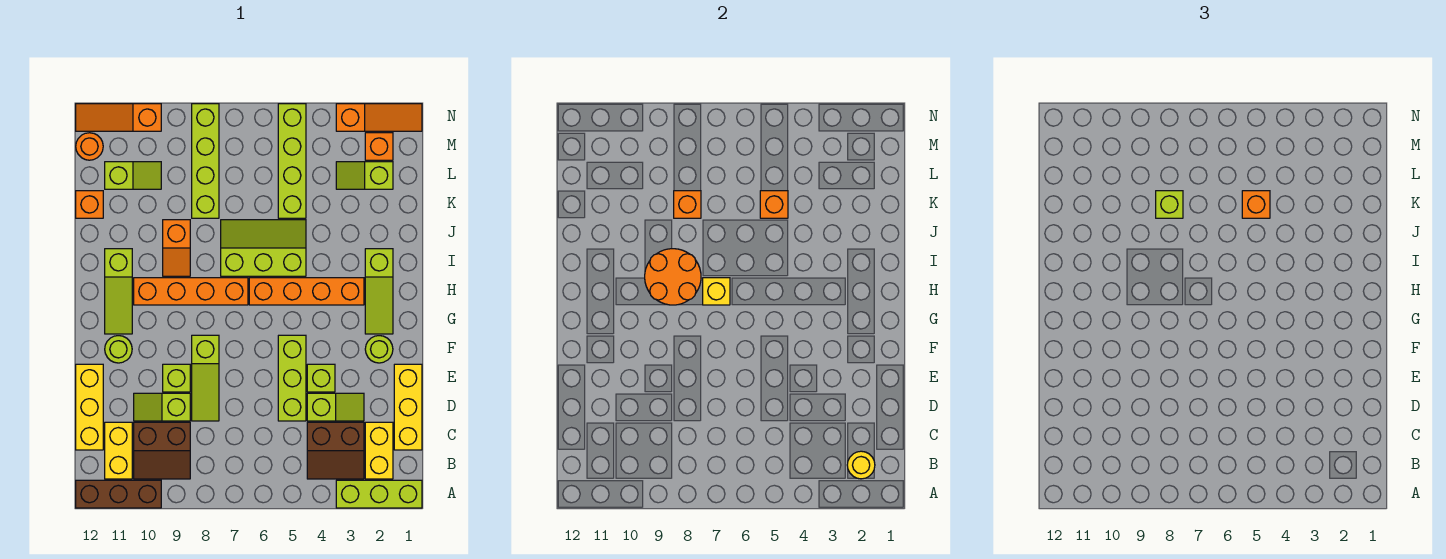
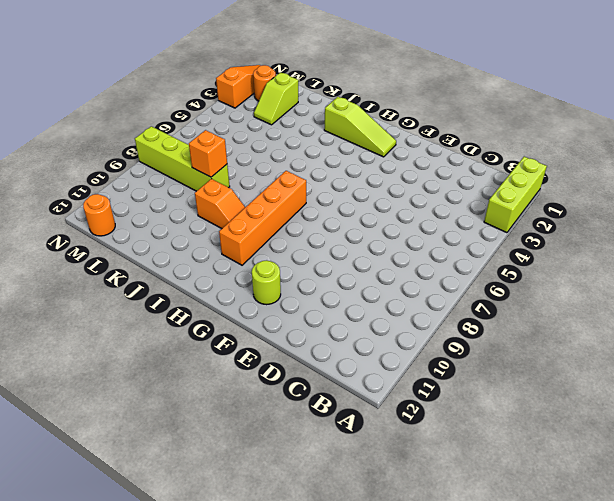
orange 1x1 round brick [253,65,275,101] -> orange 1x1 brick [365,133,393,160]
none -> brown 1x3 brick [76,480,161,508]
none -> yellow 1x2 brick [365,422,393,479]
none -> brown 2x2 slope [307,422,364,479]
none -> brown 2x2 slope [134,422,190,479]

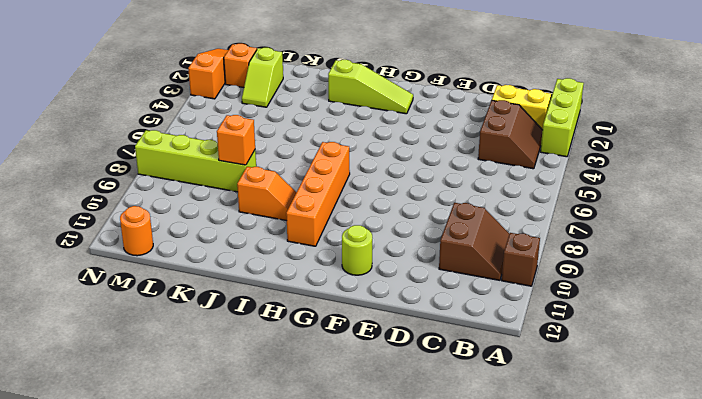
brown 1x1 brick [502,233,540,286] -> brown 1x3 brick [76,480,161,508]
none -> yellow 1x2 brick [105,422,132,479]
none -> yellow 1x3 brick [394,364,422,450]
none -> yellow 1x3 brick [76,364,103,450]
none -> lime 1x2 slope [307,393,364,421]

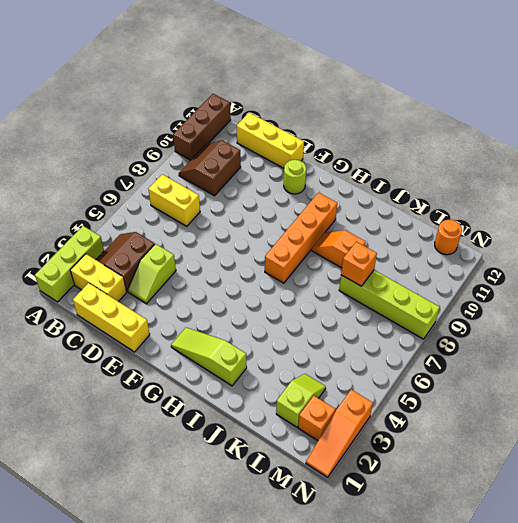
yellow 1x2 brick [148,174,200,226] -> yellow 1x2 brick moved to [105,422,132,479]
none -> lime 1x3 brick [278,335,306,421]
none -> lime 1x3 slope [192,335,219,421]
none -> lime 1x2 slope [134,393,190,421]
none -> lime 1x1 brick [307,364,335,392]

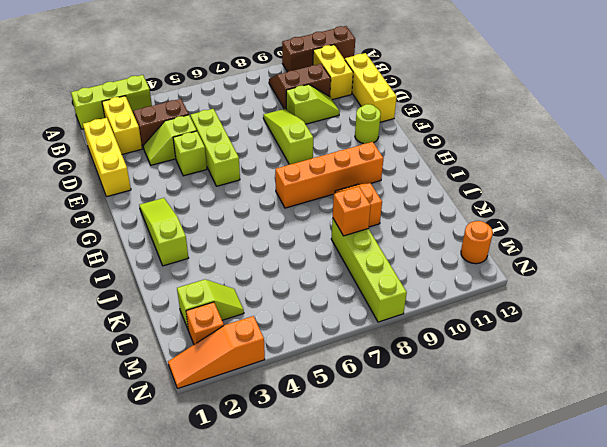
none -> lime 1x1 brick [163,364,190,392]
none -> lime 1x1 round brick [365,336,393,363]
none -> lime 1x3 slope [105,249,132,334]
none -> orange 1x4 brick [249,278,364,305]

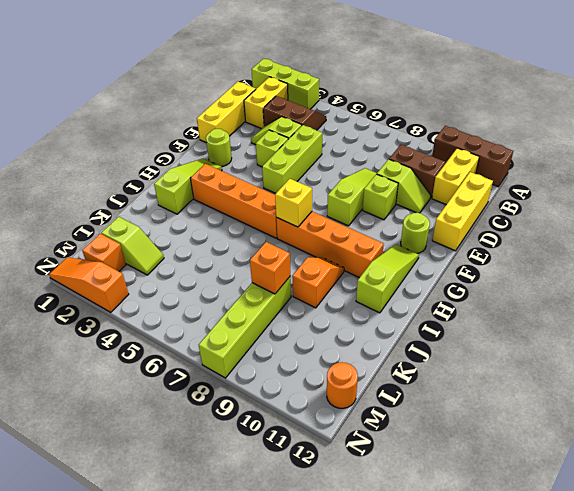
none -> lime 2x3 slope [221,220,306,276]
none -> lime 1x4 brick [278,104,306,218]
none -> orange 1x1 brick [76,191,103,218]
none -> lime 1x2 slope [105,162,161,189]

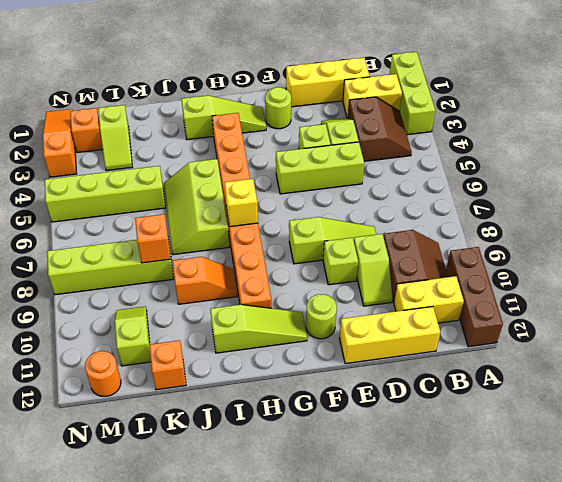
none -> orange 1x3 slope [76,104,161,131]
none -> yellow 1x1 round brick [847,451,875,479]
none -> orange 2x2 round brick [645,249,701,305]
none -> orange 1x1 brick [760,191,788,218]

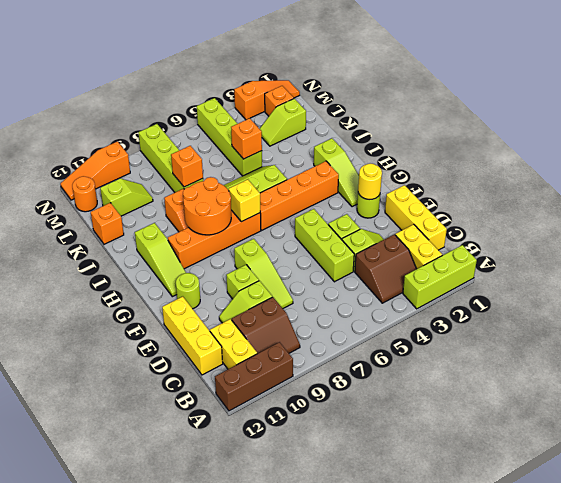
yellow 1x1 round brick [358,164,382,200] -> yellow 1x1 round brick moved to [847,451,875,479]
none -> orange 1x1 brick [1242,191,1270,218]
none -> lime 1x1 brick [1156,191,1183,218]

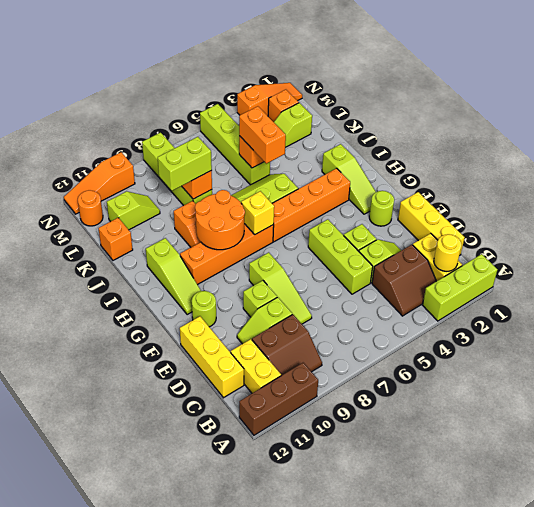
orange 1x2 brick [239,106,286,164] -> orange 1x1 brick [1242,191,1270,218]
lime 1x2 brick [158,137,212,191] -> lime 1x1 brick [1156,191,1183,218]

